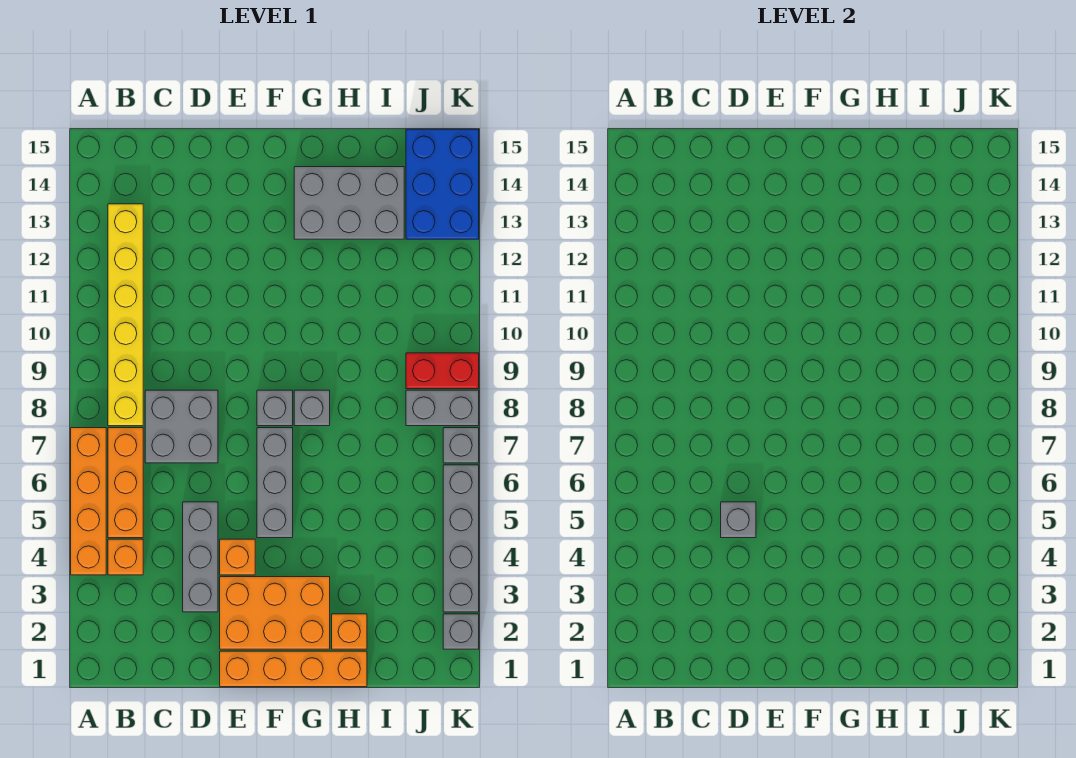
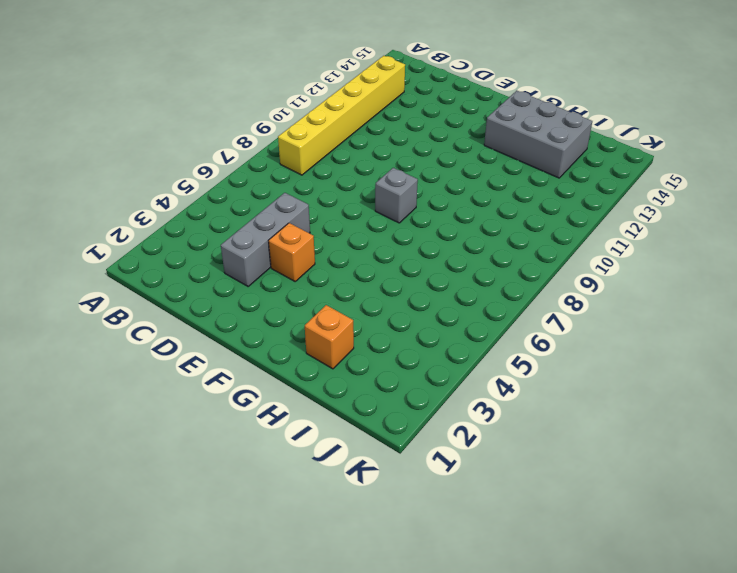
none -> orange 1x4 brick [71,428,106,575]
none -> orange 1x1 brick [108,539,143,575]
none -> orange 1x3 brick [108,428,143,538]

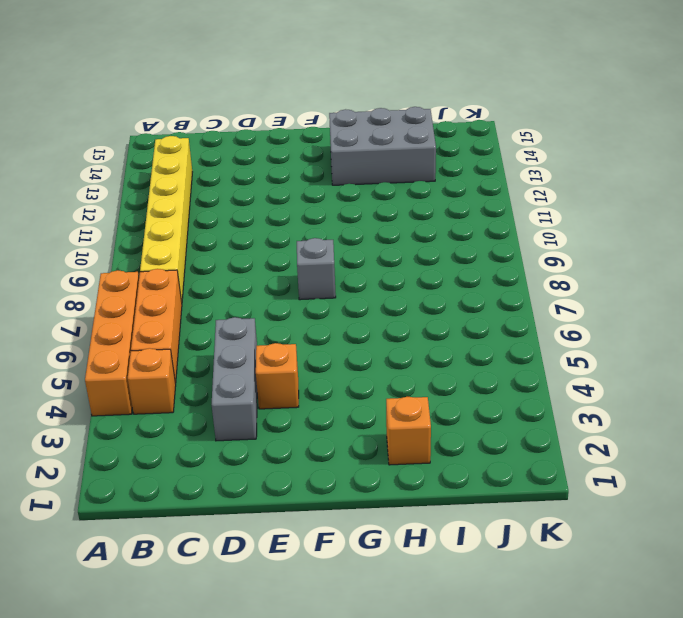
none -> grey 2x2 brick [145,390,218,463]
none -> orange 1x4 brick [220,651,367,687]
none -> orange 2x3 brick [220,577,330,649]

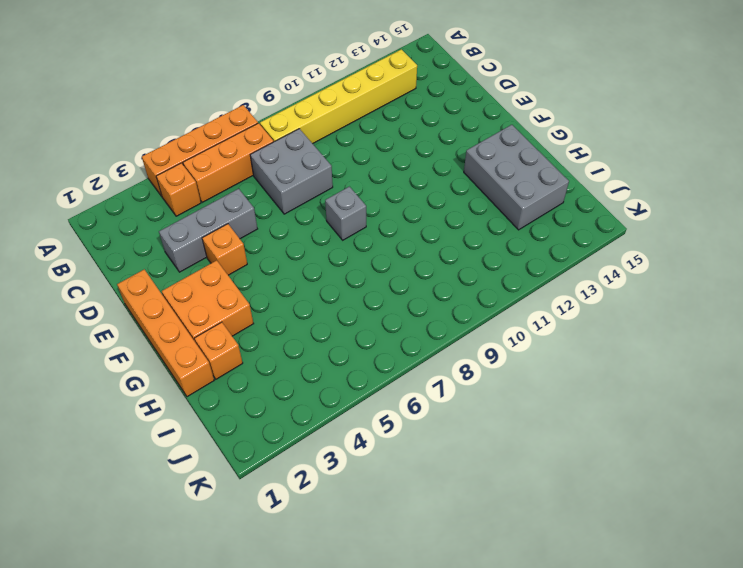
orange 2x2 brick [162,260,254,343] -> orange 2x3 brick [220,577,330,649]
none -> grey 1x3 brick [257,428,293,538]
none -> grey 1x1 brick [294,390,330,426]
none -> grey 1x2 brick [406,390,479,426]

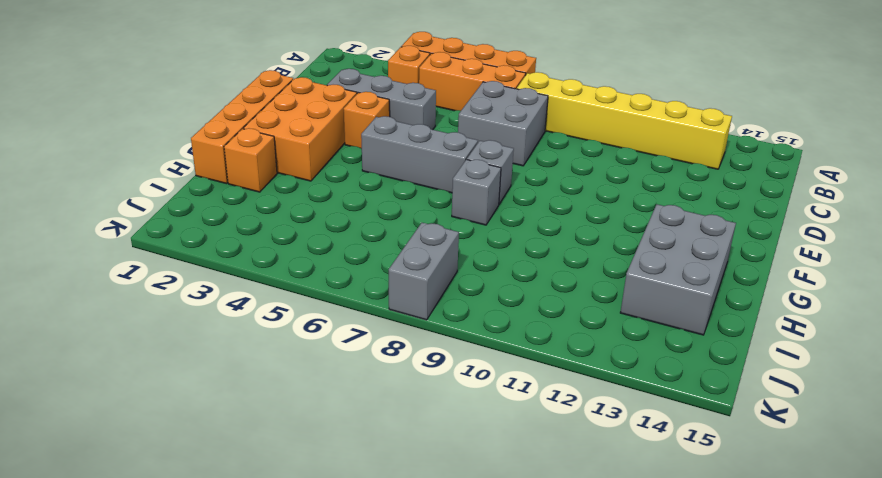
none -> red 1x2 brick [406,353,479,389]
none -> blue 2x3 brick [406,129,479,239]
none -> grey 1x1 brick [443,614,479,649]

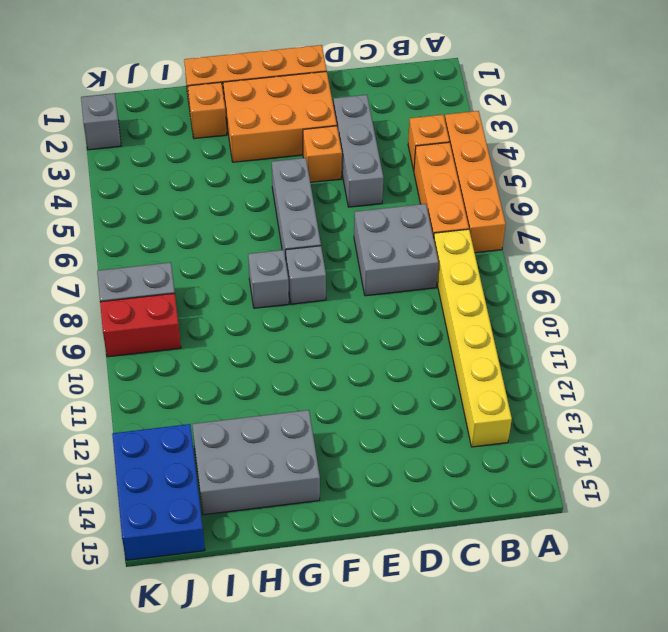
none -> grey 1x4 brick [443,465,479,612]
none -> grey 1x1 brick [443,428,479,463]
none -> grey 1x1 brick [721,502,756,538]

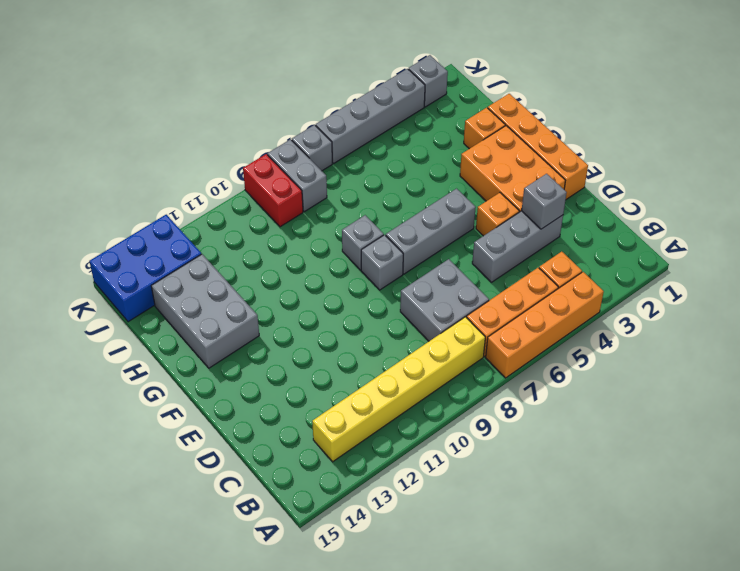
grey 1x1 brick [522,174,567,229] -> grey 1x1 brick moved to [721,502,756,538]

